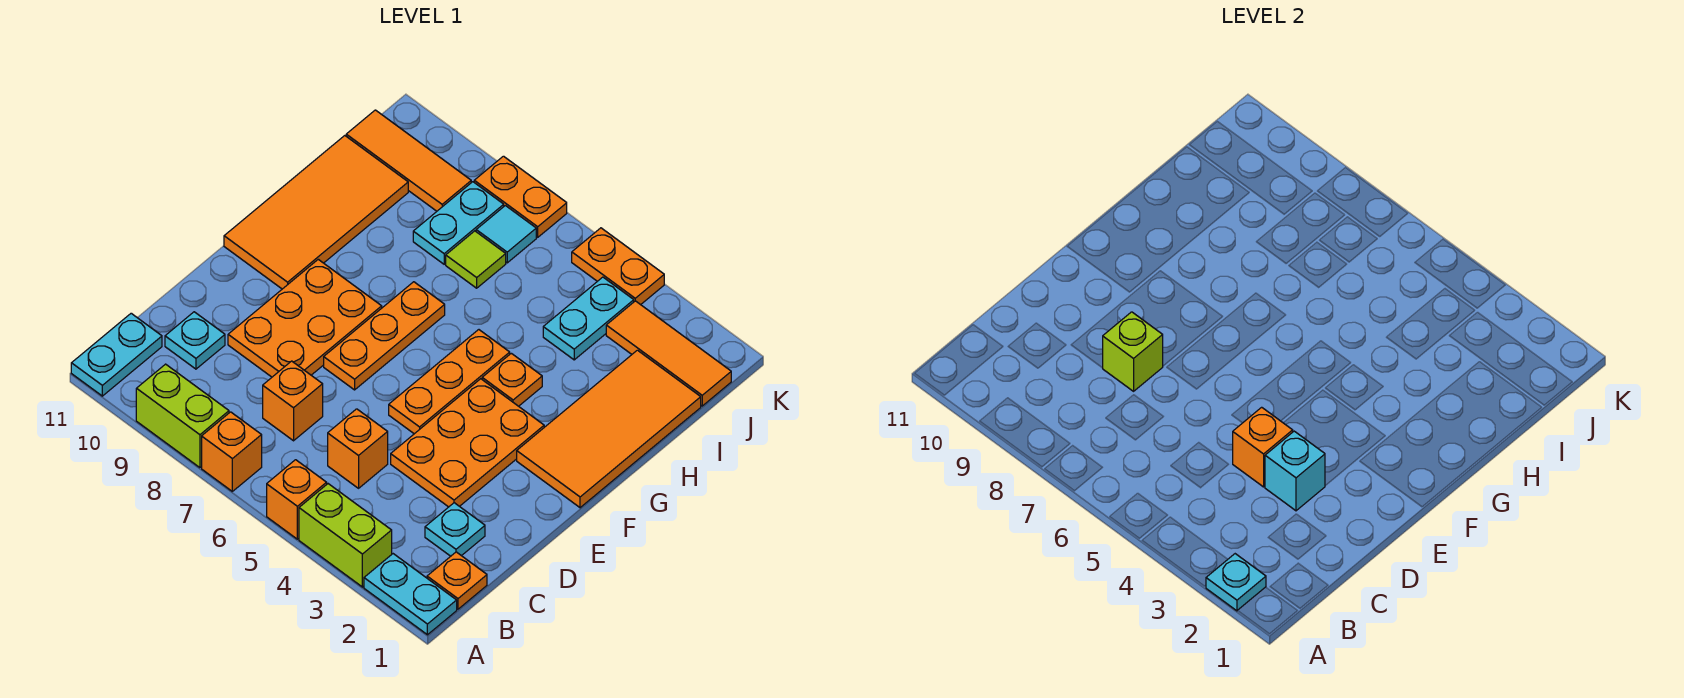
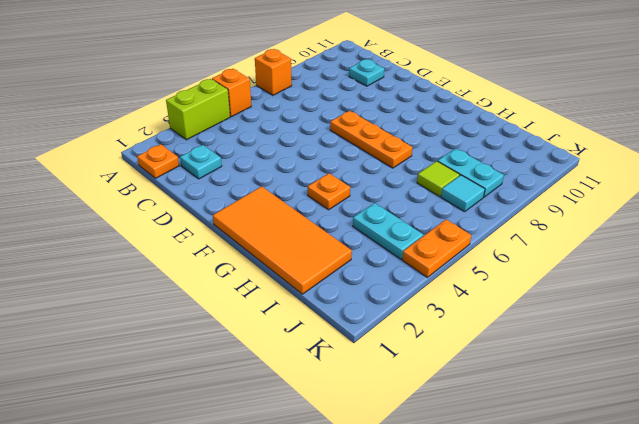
none -> cyan 1x2 plate [364,554,457,635]
none -> lime 1x2 brick [136,364,229,468]
none -> cyan 1x2 plate [71,313,162,396]
none -> orange 1x1 brick [328,409,388,488]

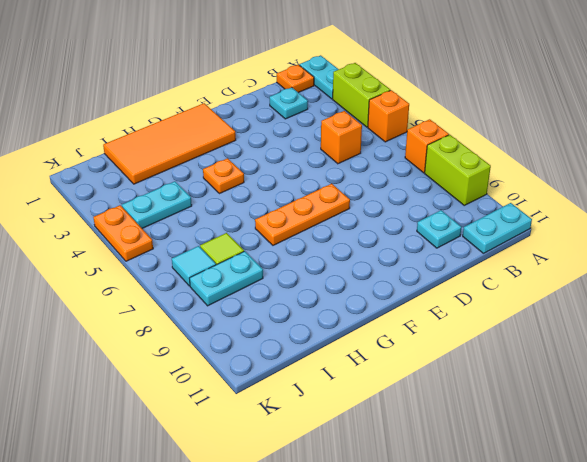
none -> orange 1x1 brick [263,361,323,441]
none -> orange 2x3 plate [391,379,544,507]
none -> orange 2x3 plate [228,259,382,377]
none -> orange 1x3 plate [389,330,510,434]

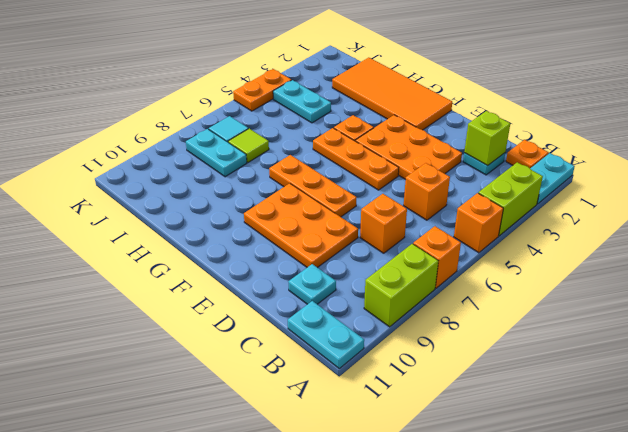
lime 1x1 brick [464,111,510,166] -> lime 1x1 brick moved to [1103,312,1163,391]
none -> orange 2x4 tile [224,136,408,289]
none -> orange 1x3 tile [606,301,731,406]
none -> orange 1x3 tile [346,110,471,211]
none -> orange 1x2 plate [474,156,567,237]

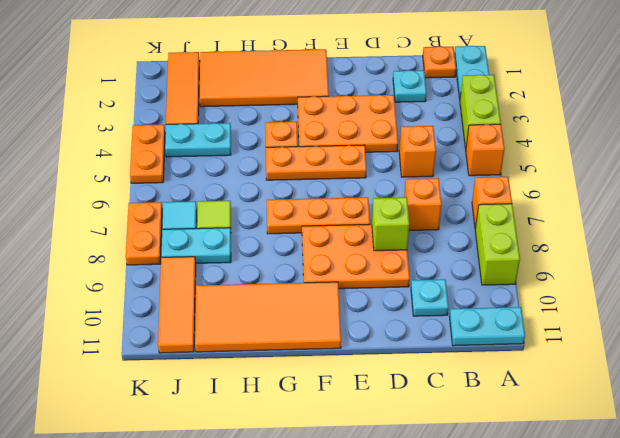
none -> cyan 1x1 plate [1206,554,1266,611]
none -> cyan 1x1 brick [1265,431,1325,511]
none -> orange 1x1 brick [1233,407,1293,487]

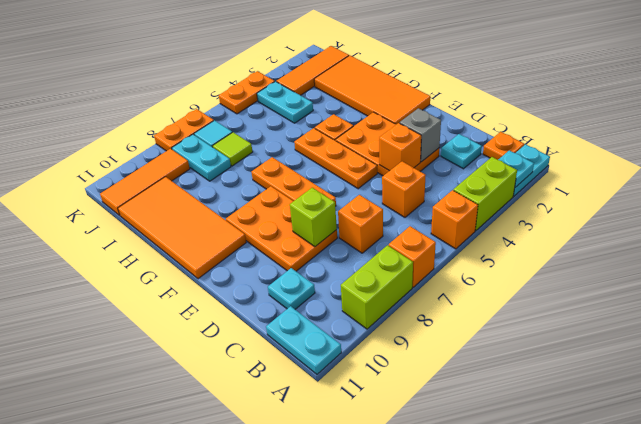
grey 1x1 brick [400,108,441,162] -> cyan 1x1 brick [1265,431,1325,511]

